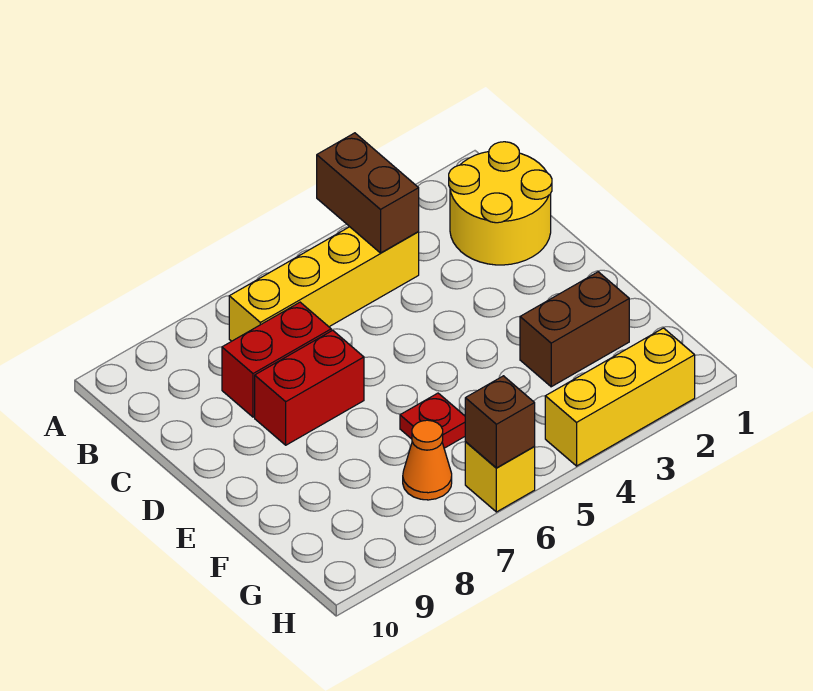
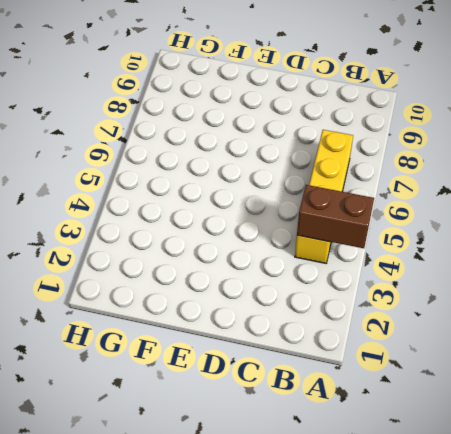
none -> yellow 2x2 round brick [449,142,552,265]
none -> red 1x2 brick [222,302,331,417]

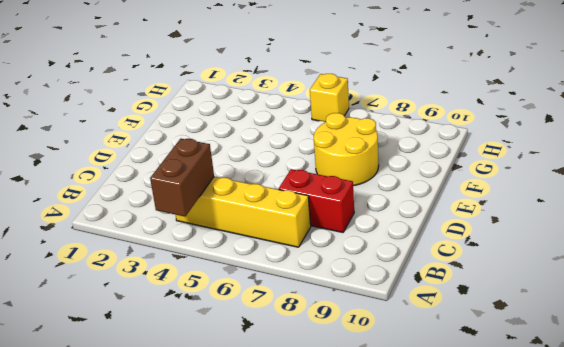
yellow 2x2 round brick [314,113,379,186] -> yellow 2x2 round brick moved to [449,142,552,265]
none -> red 1x2 brick [255,330,364,445]
none -> brown 1x2 brick [520,272,629,387]

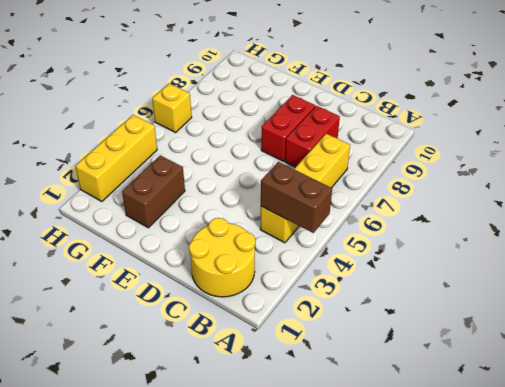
none -> red 1x1 plate [400,393,465,448]
none -> orange 1x1 cone [403,420,452,500]

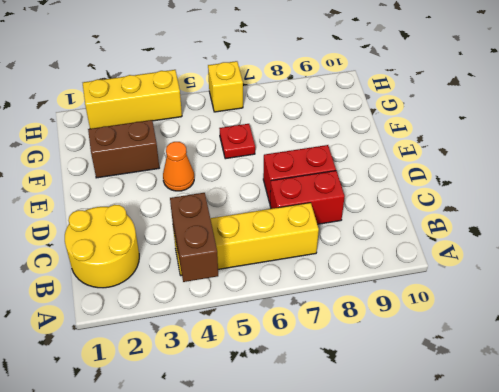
orange 1x1 cone [163,142,194,191] -> orange 1x1 cone moved to [403,420,452,500]
none -> brown 1x1 brick [465,376,535,468]

